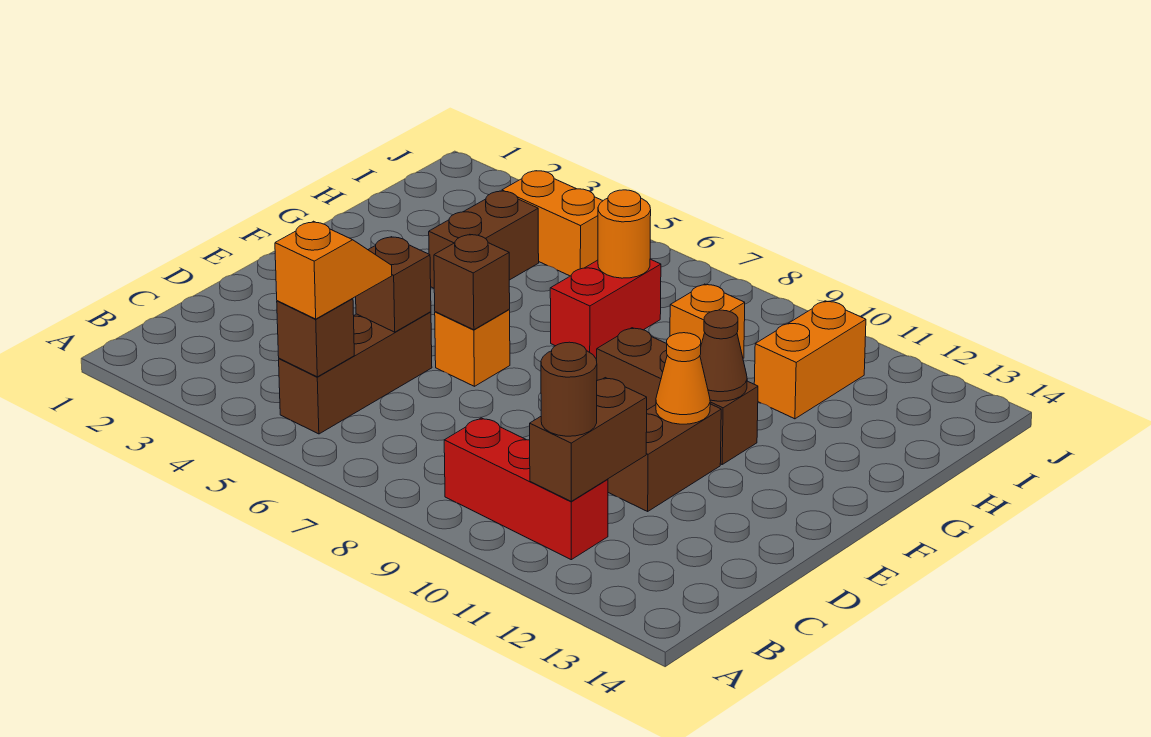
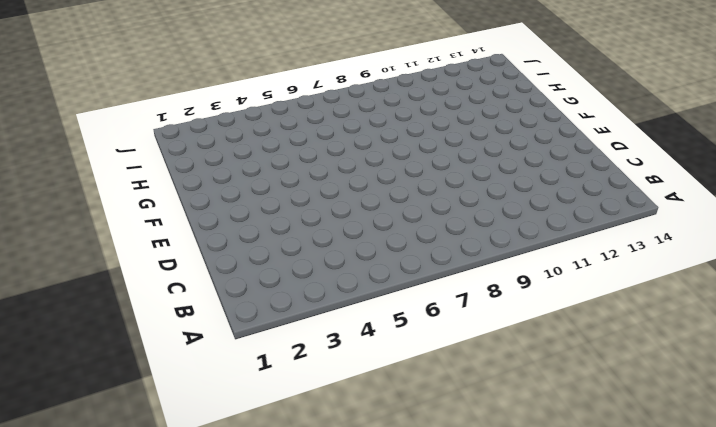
none -> brown 1x3 brick [279,312,432,434]
none -> red 1x3 brick [444,418,608,560]
none -> brown 1x2 brick [608,404,721,511]

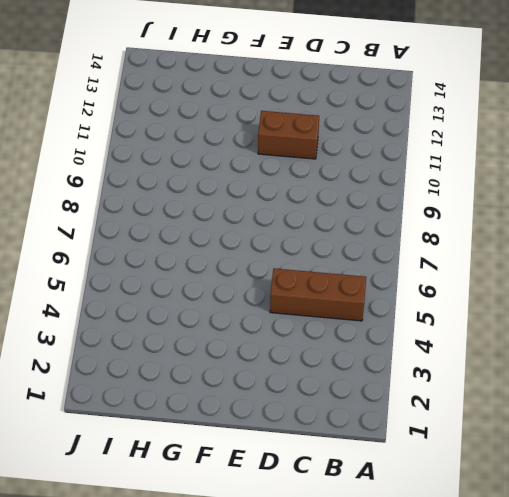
none -> red 1x3 brick [444,418,608,560]
none -> orange 1x1 brick [435,310,510,386]
none -> brown 1x3 brick [597,328,758,464]

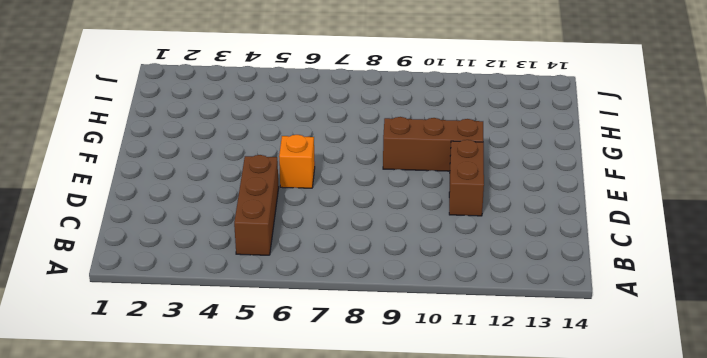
none -> red 1x3 brick [444,418,608,560]
none -> brown 1x2 brick [429,191,539,288]
none -> red 1x2 brick [550,259,661,358]

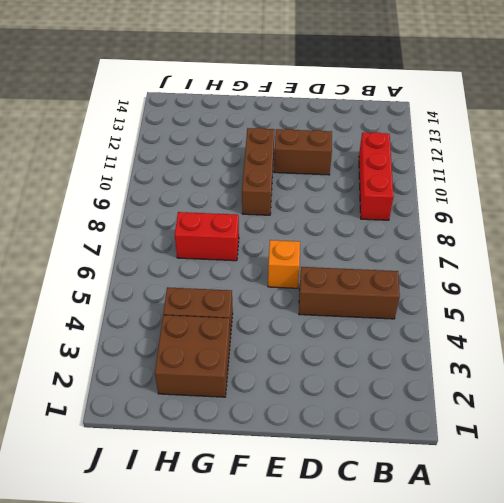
brown 2x2 brick [155,315,230,397] -> none
none -> orange 1x1 brick [670,284,745,358]
none -> orange 1x2 brick [754,301,866,419]
none -> orange 1x2 brick [502,171,603,276]

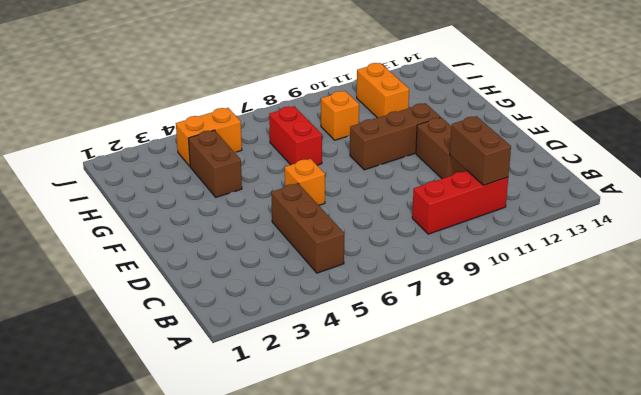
none -> brown 1x1 brick [277,298,354,377]
none -> brown 1x1 brick [356,237,431,332]
none -> brown 1x1 brick [434,234,510,330]

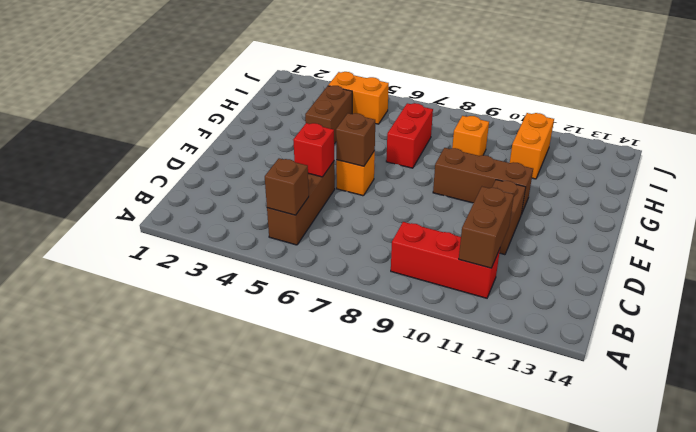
red 1x1 brick [293,123,334,177] -> brown 1x1 brick [356,237,431,332]
none -> orange 1x1 cone [656,333,710,424]
none -> brown 1x1 cone [700,310,747,401]
none -> orange 1x1 round brick [598,190,651,278]

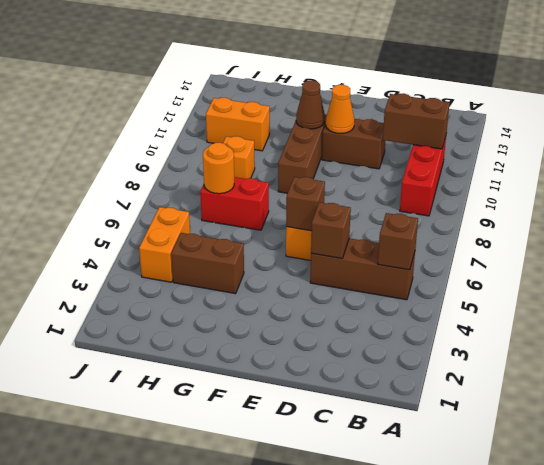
none -> orange 1x2 slope [275,221,392,319]
none -> brown 1x1 round brick [541,342,597,436]

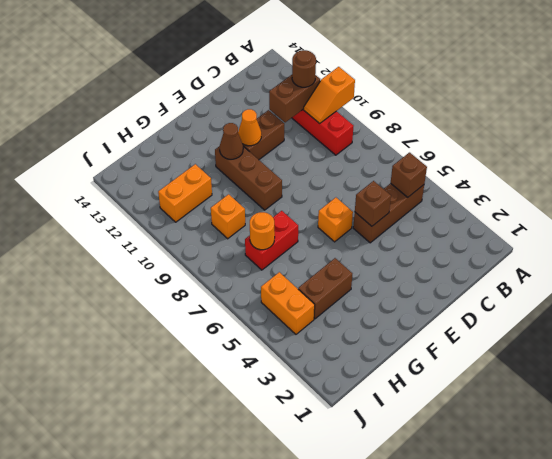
orange 1x2 slope [304,67,355,123] -> orange 1x2 slope moved to [275,221,392,319]
none -> brown 1x1 brick [434,234,510,330]

